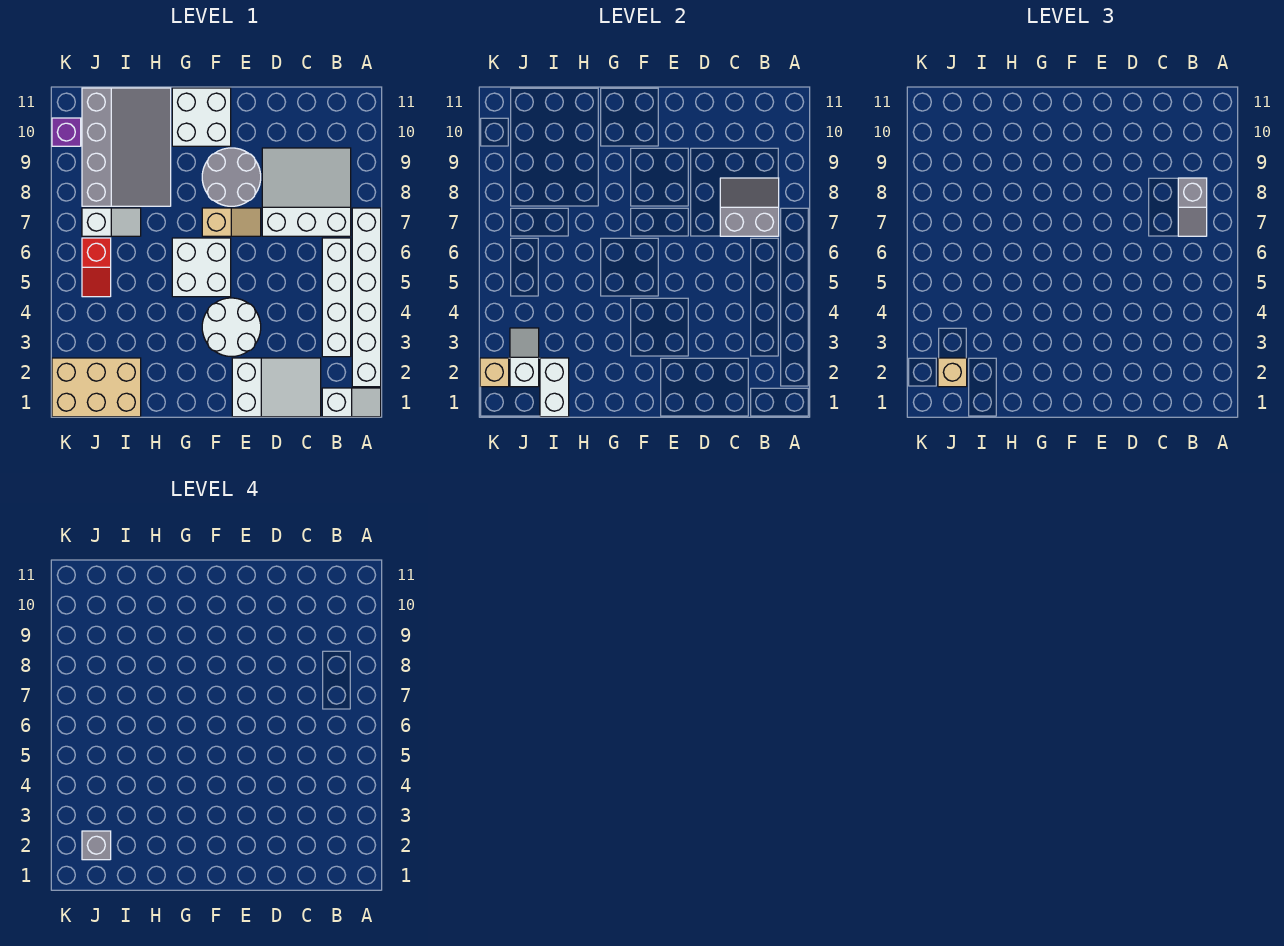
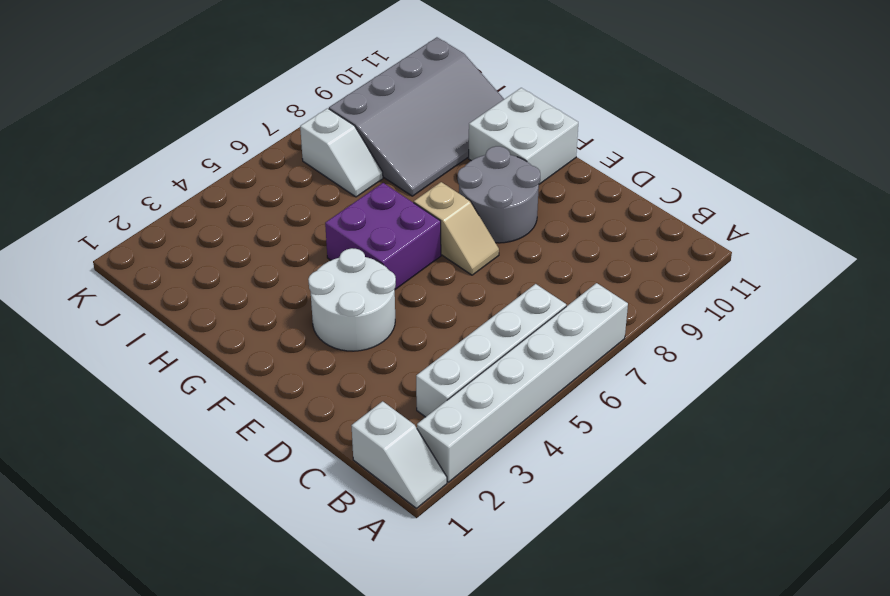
purple 2x2 brick [325,183,441,289] -> white 2x2 brick [172,238,231,297]
none -> white 3x3 slope [262,148,351,236]
none -> white 2x3 slope [232,358,321,417]
none -> tan 2x3 brick [52,358,141,417]

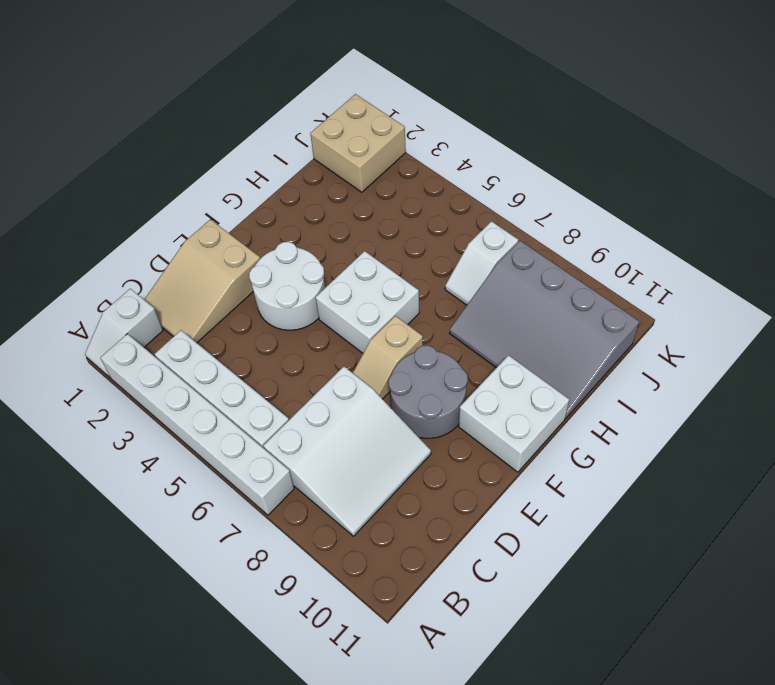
tan 2x3 slope [144,219,260,343] -> white 2x3 slope [232,358,321,417]
tan 2x2 brick [310,94,406,192] -> tan 2x3 brick [52,358,141,417]
none -> red 1x2 slope [82,238,111,297]
none -> purple 1x1 brick [52,118,81,146]
none -> grey 2x2 slope [720,178,779,236]

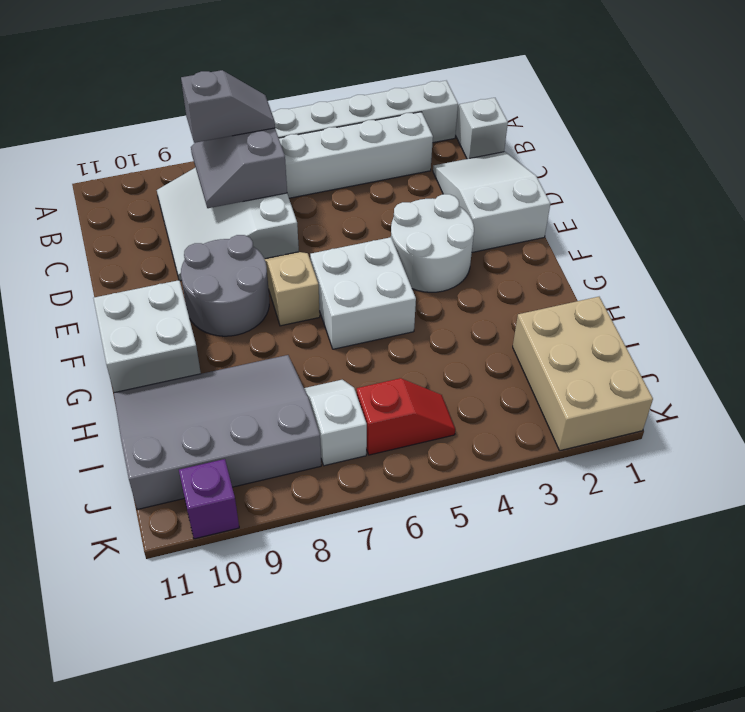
none -> white 1x2 brick [540,358,569,417]
none -> white 1x2 slope [510,328,539,387]
none -> tan 1x1 brick [480,358,509,387]

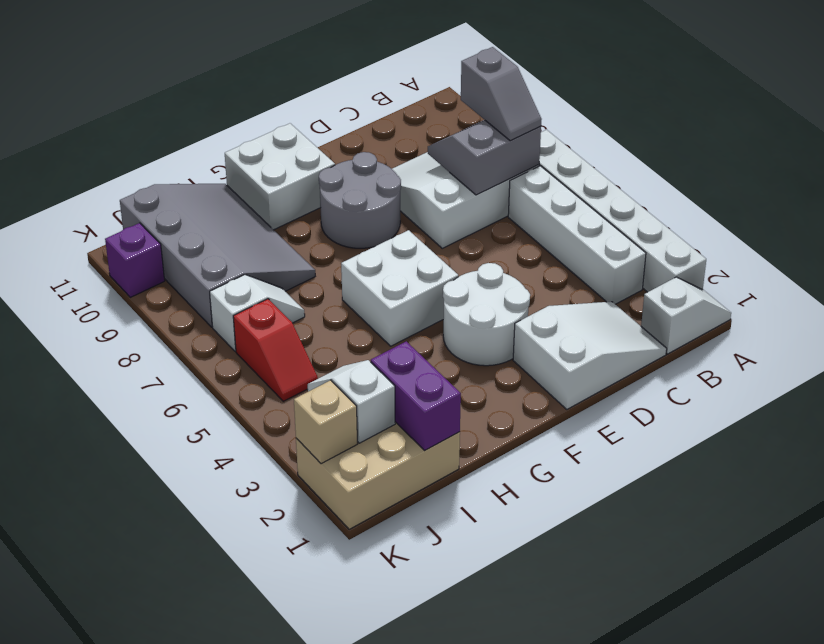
purple 1x2 brick [371,341,461,451] -> white 1x2 brick [540,358,569,417]
none -> tan 1x2 slope [202,208,261,236]
none -> tan 1x1 brick [938,358,967,387]
none -> grey 1x1 brick [82,831,111,860]

